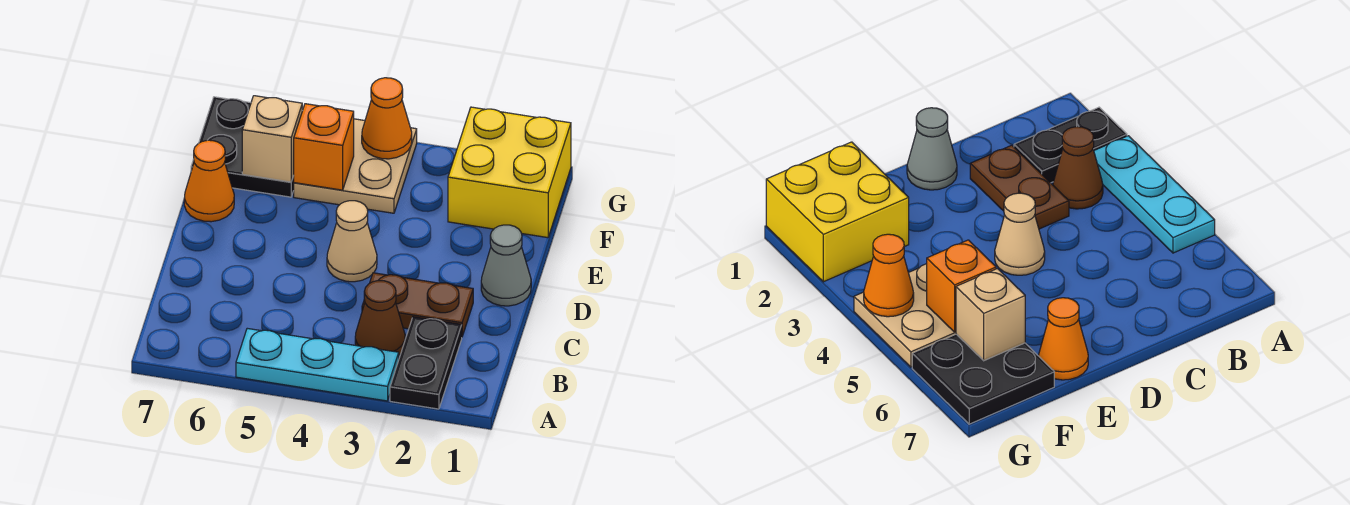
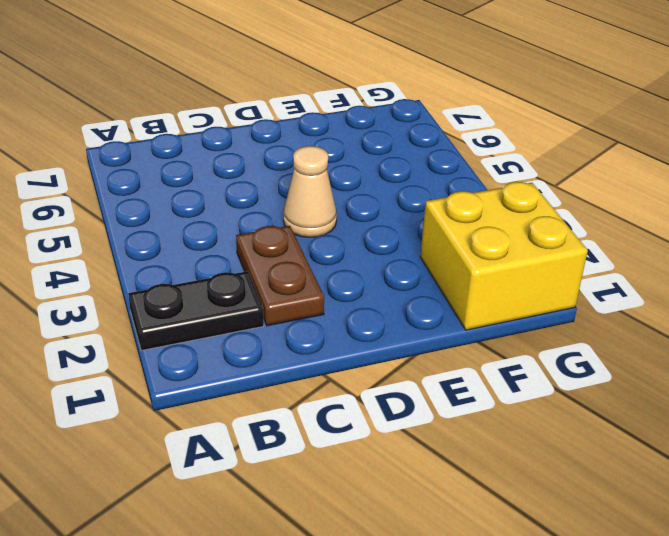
none -> cyan 1x3 plate [236,328,399,401]
none -> brown 1x1 cone [355,281,405,355]
none -> grey 1x1 cone [481,225,531,306]

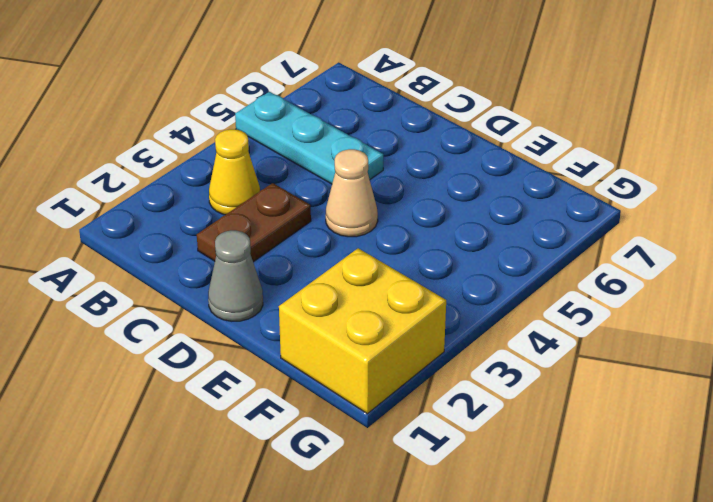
cyan 1x3 plate [235,92,383,184] -> cyan 1x3 plate turned to [236,328,399,401]
yellow 1x1 cone [209,129,260,215] -> brown 1x1 cone [355,281,405,355]
none -> black 1x2 plate [390,317,462,409]
none -> orange 1x1 cone [184,140,234,222]
none -> tan 2x2 plate [294,119,417,213]

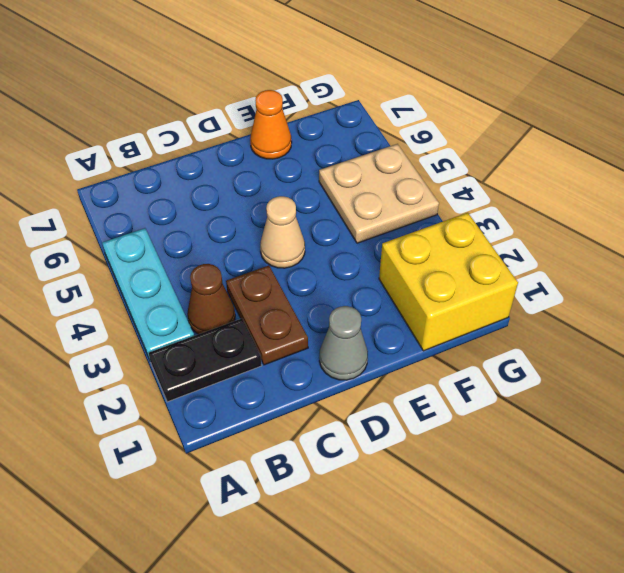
none -> black 2x2 plate [191,97,294,197]
none -> orange 1x1 brick [294,104,354,190]
none -> tan 1x1 brick [242,96,302,182]

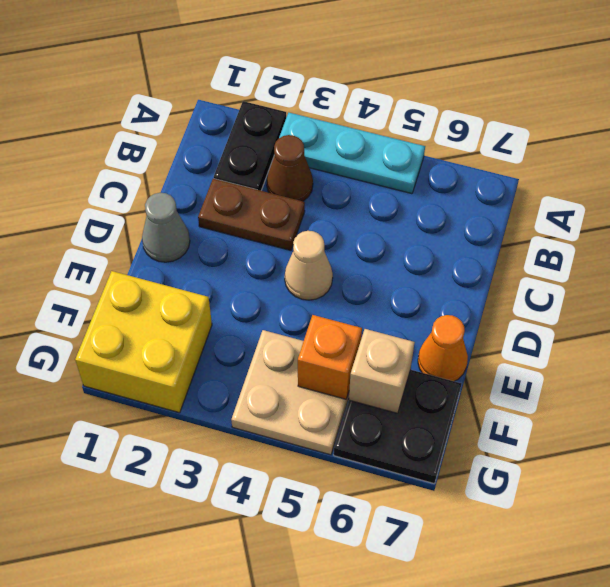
none -> orange 1x1 cone [362,78,412,159]

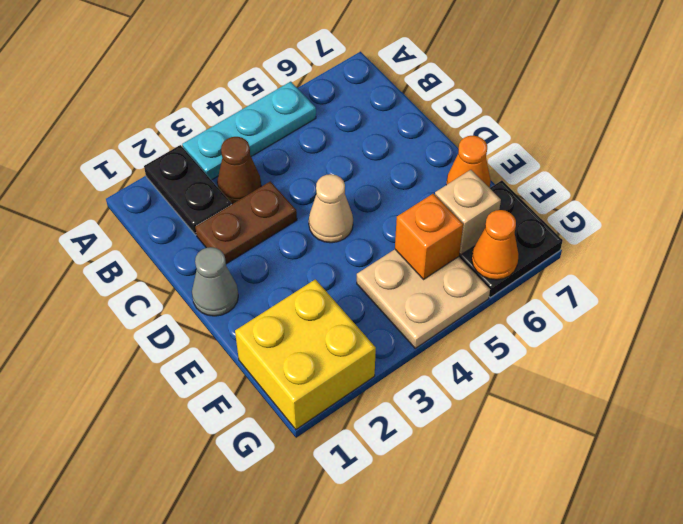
orange 1x1 cone [472,210,518,280] -> orange 1x1 cone moved to [362,78,412,159]

